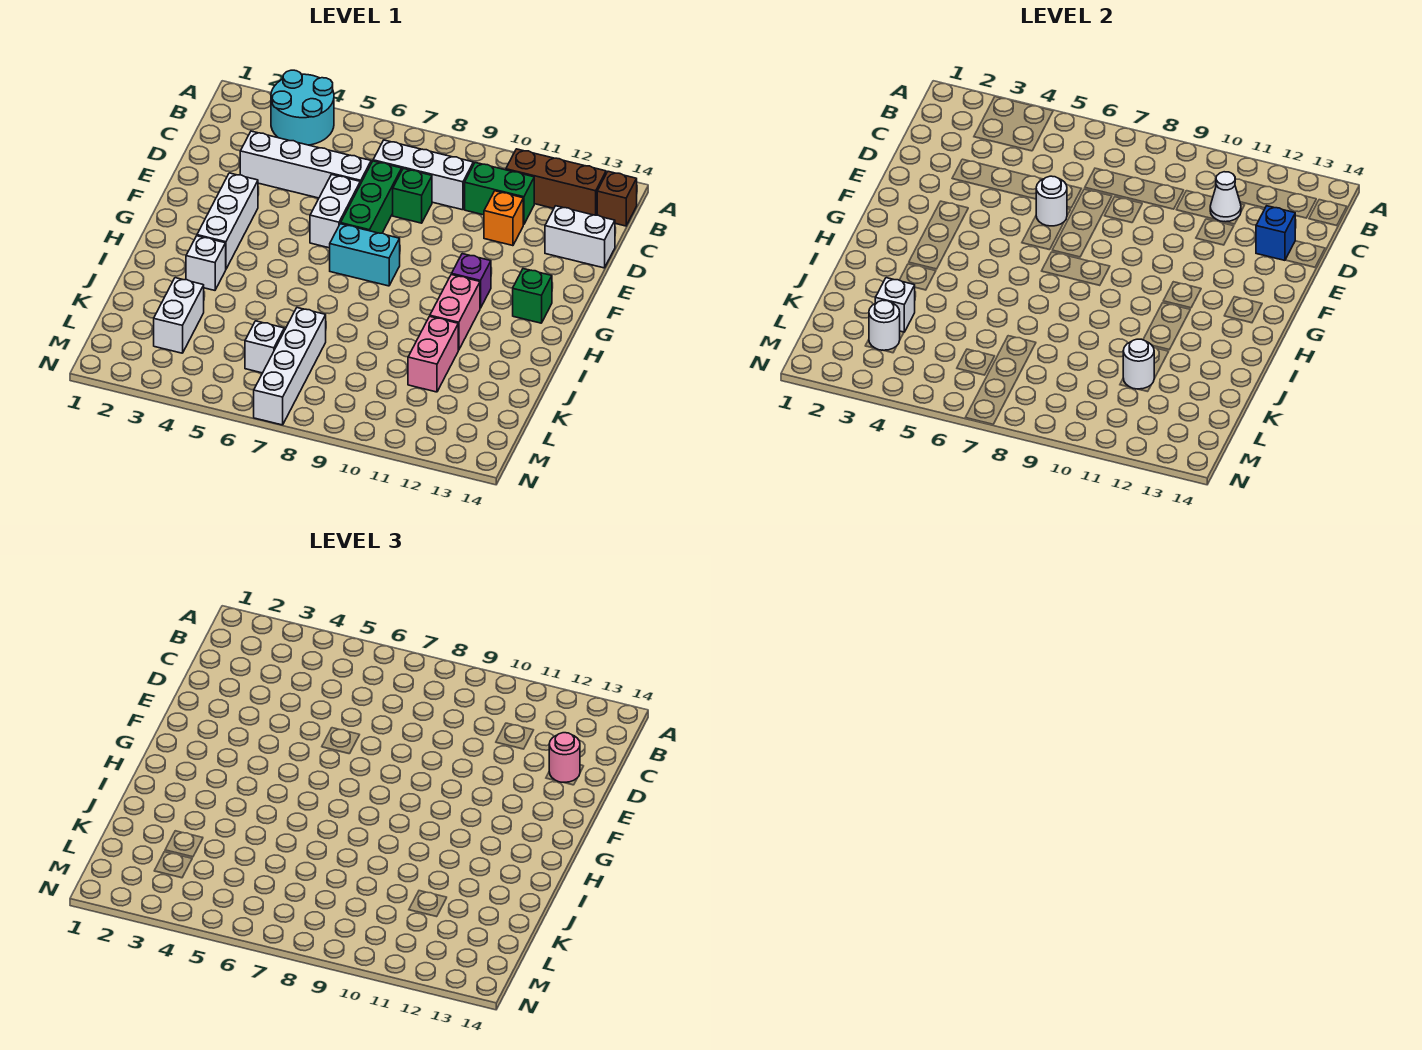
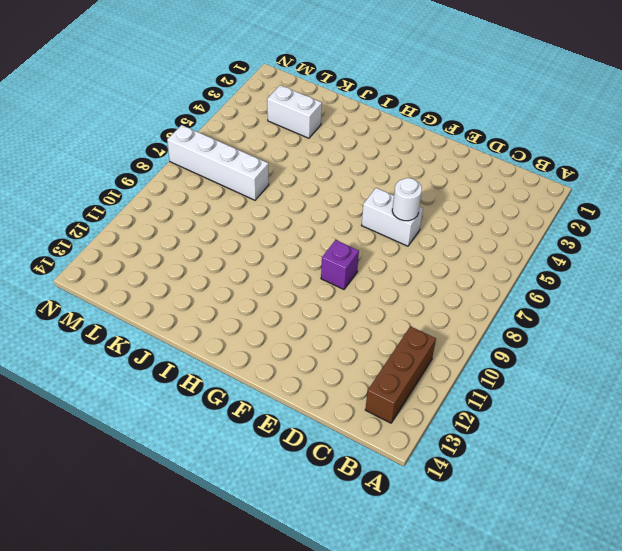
purple 1x1 brick [321,240,359,289] -> purple 1x1 brick moved to [452,254,491,308]
none -> cyan 2x2 round brick [271,70,334,145]
none -> brown 1x1 brick [597,171,637,226]
none -> white 1x3 brick [373,140,473,210]

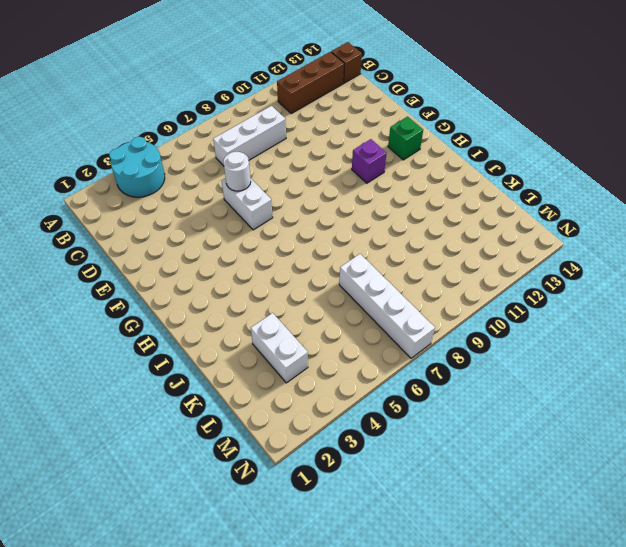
none -> green 1x2 brick [465,163,534,225]
none -> white 1x4 brick [240,131,371,198]
none -> green 1x3 brick [341,161,402,233]

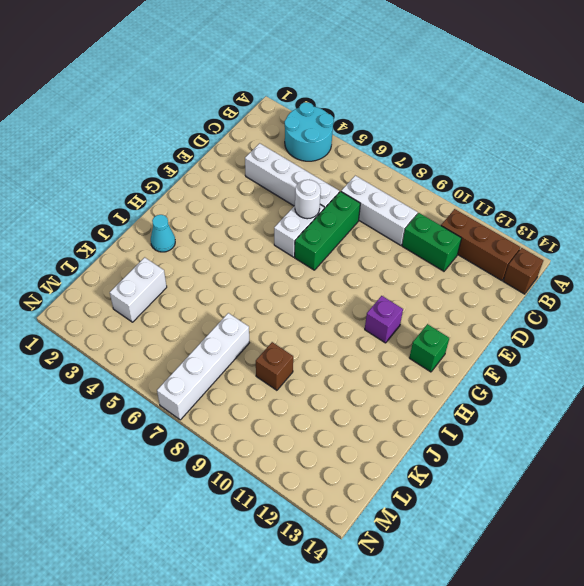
cyan 1x1 cone [151,215,175,252] -> none
brown 1x1 brick [256,342,293,390] -> none
none -> green 1x1 brick [393,168,432,223]
none -> orange 1x1 brick [484,191,523,246]
none -> white 1x2 brick [545,206,615,268]

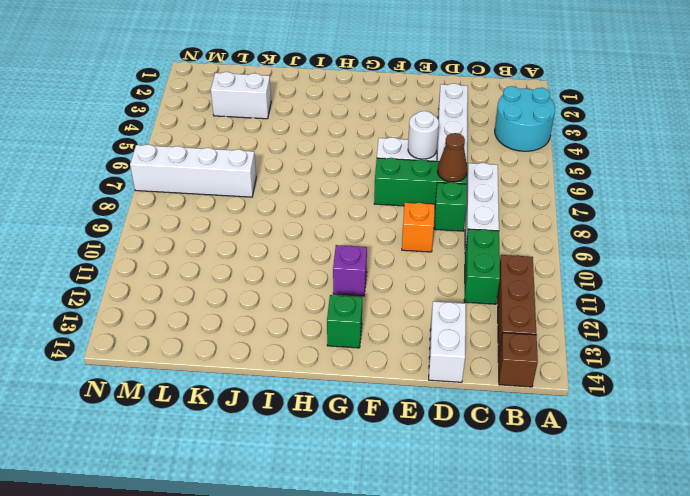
brown 1x1 cone [438,133,467,182] -> none
orange 1x1 brick [402,203,435,252] -> orange 1x1 brick moved to [484,191,523,246]
none -> white 1x3 brick [197,173,258,269]
none -> cyan 1x2 brick [330,224,400,286]
none -> pink 1x2 brick [430,274,480,350]

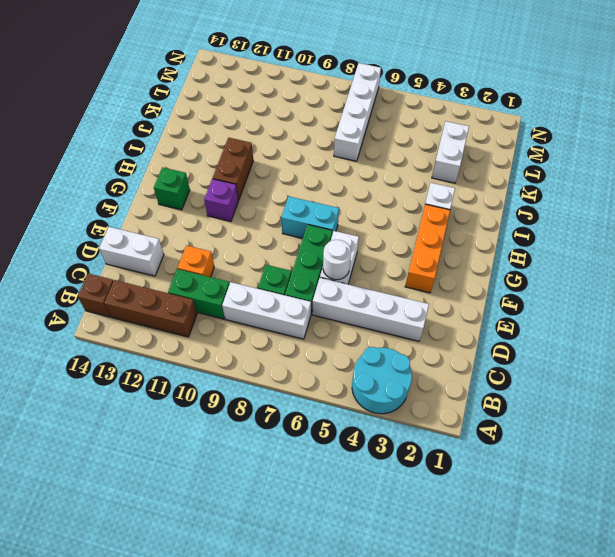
orange 1x3 brick [405,204,450,293] -> white 1x3 brick [197,173,258,269]
brown 1x2 brick [213,138,253,200] -> pink 1x2 brick [430,274,480,350]
none -> pink 1x2 brick [408,316,458,392]
none -> white 1x1 brick [245,321,284,373]
none -> white 1x1 cone [1210,172,1241,222]

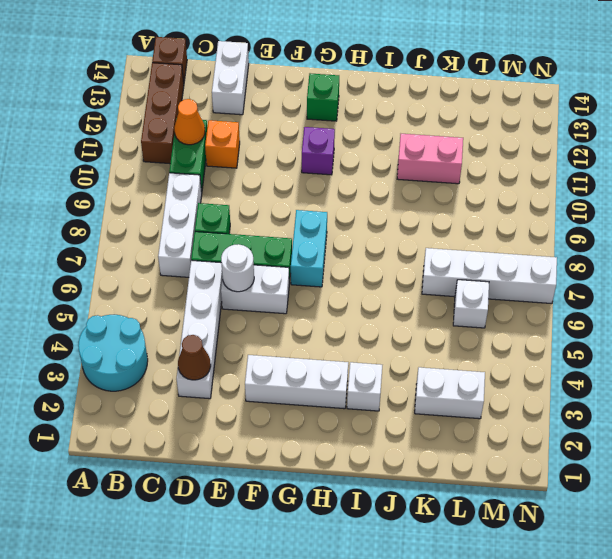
orange 1x1 cone [174,99,205,145] -> white 1x1 cone [1210,172,1241,222]
brown 1x1 cone [178,335,211,380] -> none
none -> pink 1x2 brick [430,274,480,350]
none -> blue 1x1 brick [1256,206,1296,260]
none -> white 1x1 brick [875,278,915,332]

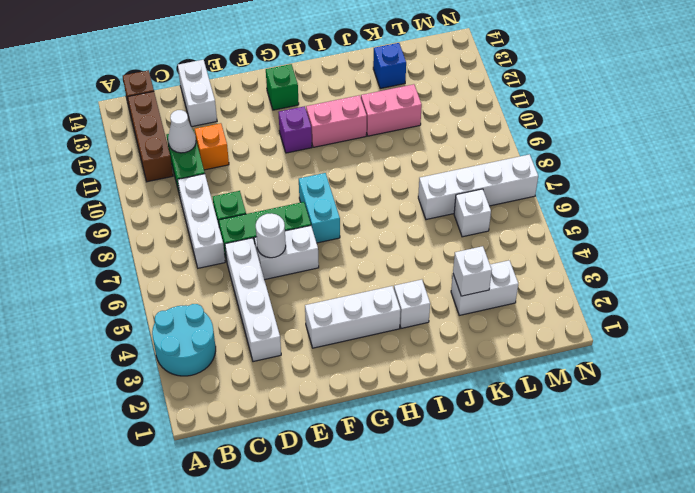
blue 1x1 brick [373,43,406,89] -> blue 1x1 brick moved to [1256,206,1296,260]
none -> white 1x1 round brick [1123,339,1155,389]
none -> white 1x1 round brick [869,300,900,350]
none -> pink 1x1 round brick [549,733,580,782]

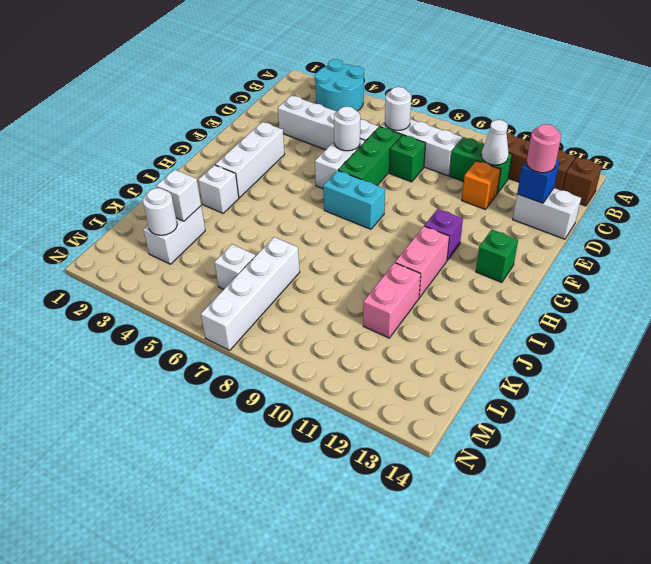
white 1x1 round brick [385,87,411,130] -> white 1x1 round brick moved to [1123,339,1155,389]

